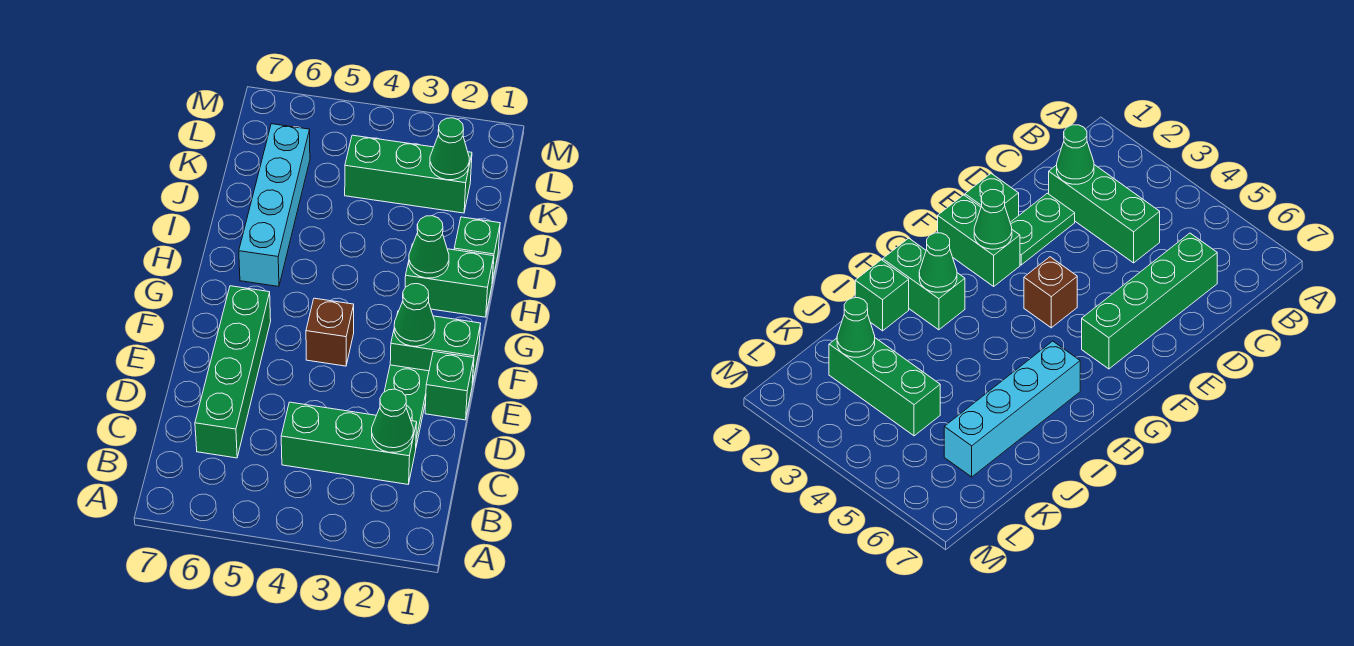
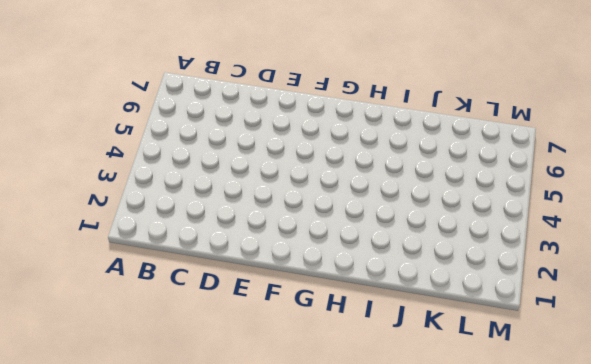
none -> green 1x3 brick [281,402,417,484]
none -> green 1x4 brick [195,286,271,458]
none -> green 1x2 plate [384,365,429,446]

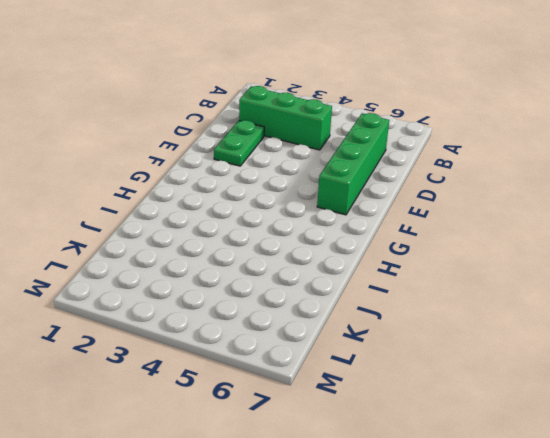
none -> green 1x1 brick [425,352,474,420]
none -> green 1x2 brick [390,311,481,384]
none -> brown 1x1 brick [306,298,354,366]

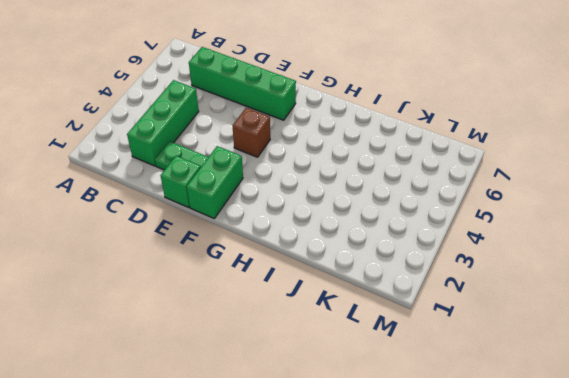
none -> green 1x2 brick [405,244,494,317]
none -> cyan 1x4 brick [239,124,310,287]
none -> green 1x1 brick [454,217,500,282]

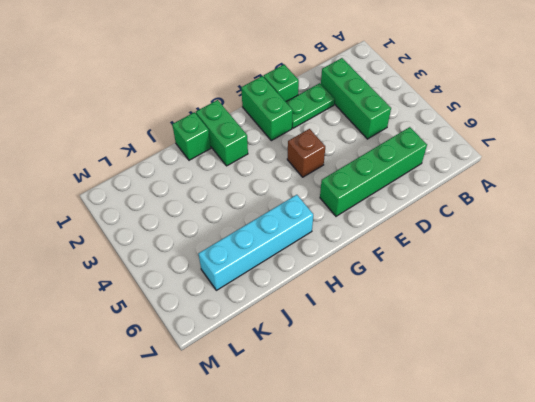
none -> green 1x3 brick [345,135,472,213]
none -> green 1x1 cone [372,389,413,452]
none -> green 1x1 cone [394,284,435,346]

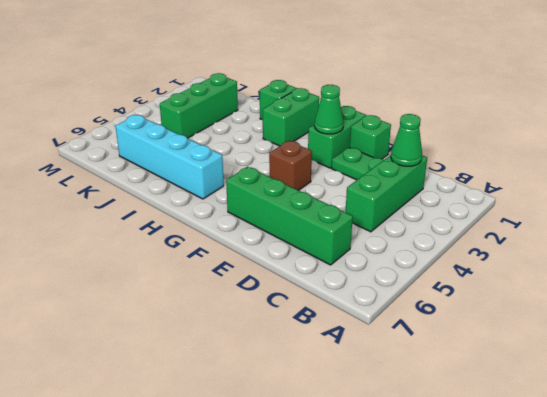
none -> green 1x1 cone [409,216,449,278]
none -> green 1x1 cone [430,118,469,180]

